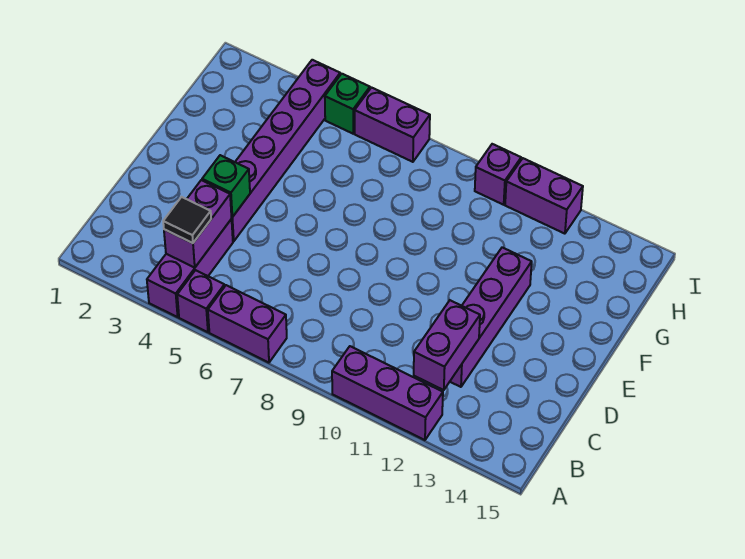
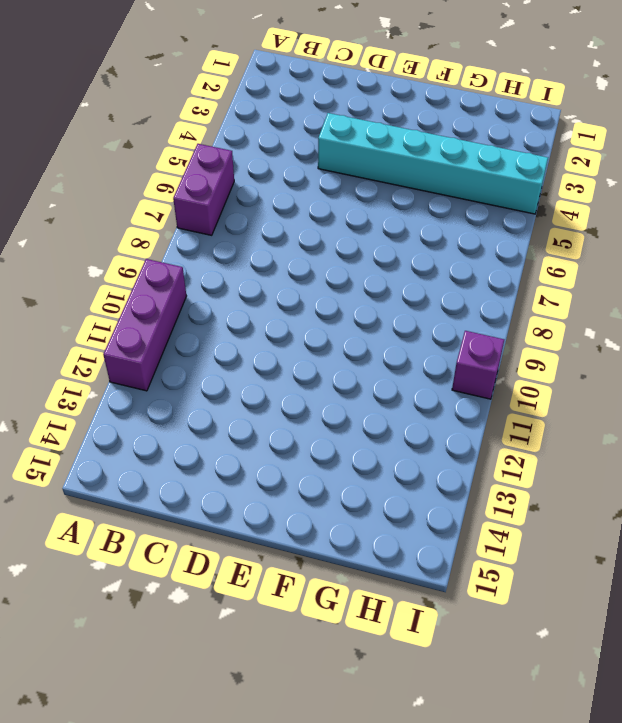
cyan 1x6 brick [318,113,548,214] -> purple 1x6 brick [231,60,340,241]
none -> purple 1x3 brick [147,219,233,317]
none -> purple 1x1 brick [177,270,225,332]
none -> purple 1x4 brick [450,247,532,387]

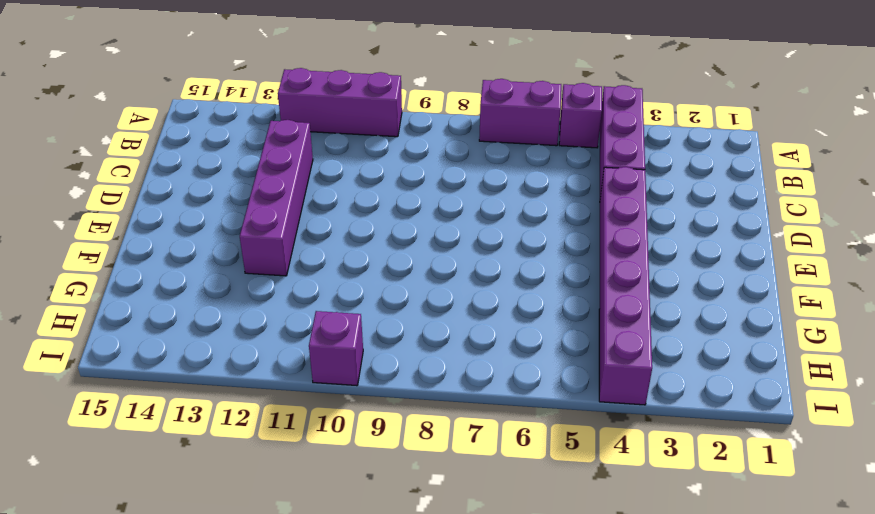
none -> green 1x1 brick [325,74,370,134]
none -> purple 1x2 brick [355,88,430,162]
none -> purple 1x2 brick [505,158,583,234]

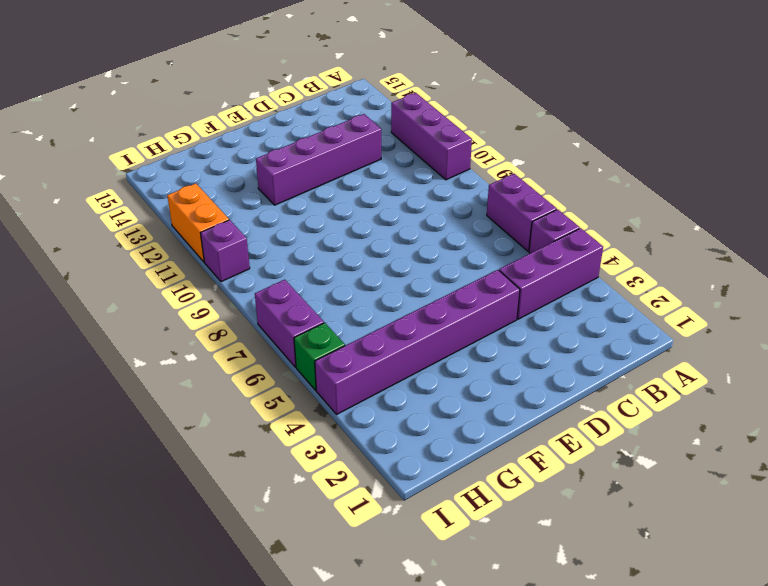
orange 1x2 brick [167,183,229,262] -> purple 1x2 brick [505,158,583,234]
none -> purple 1x2 brick [164,180,232,268]
none -> purple 1x2 brick [414,300,480,390]
none -> green 1x1 brick [202,155,250,217]

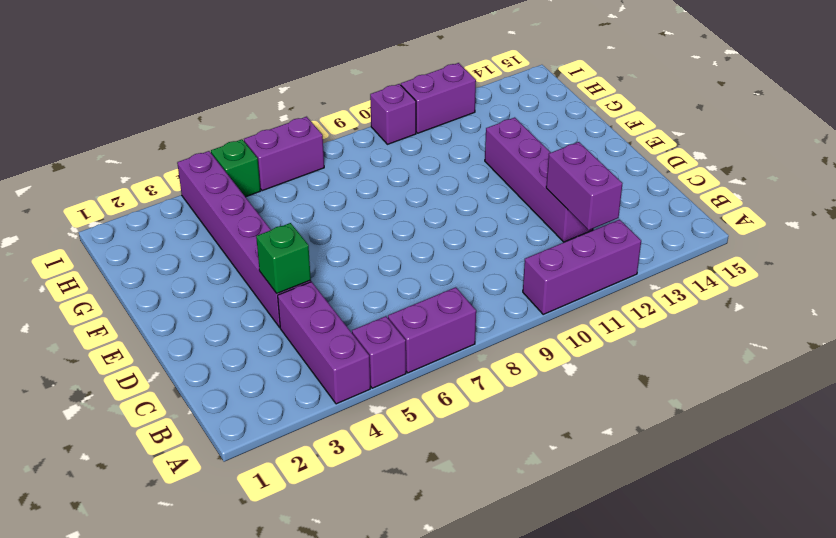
none -> purple 1x2 brick [164,180,232,268]
none -> black 1x1 tile [163,197,211,243]

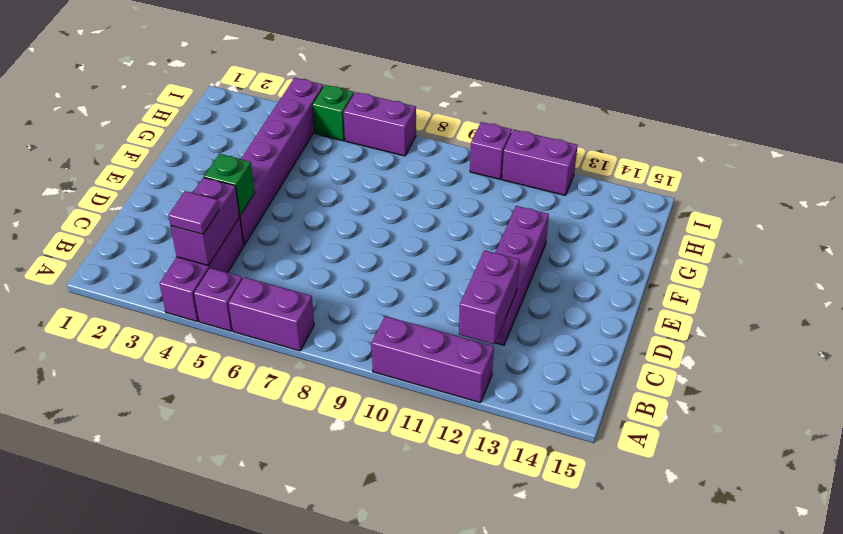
purple 1x1 tile [169,191,219,234] -> black 1x1 tile [163,197,211,243]

